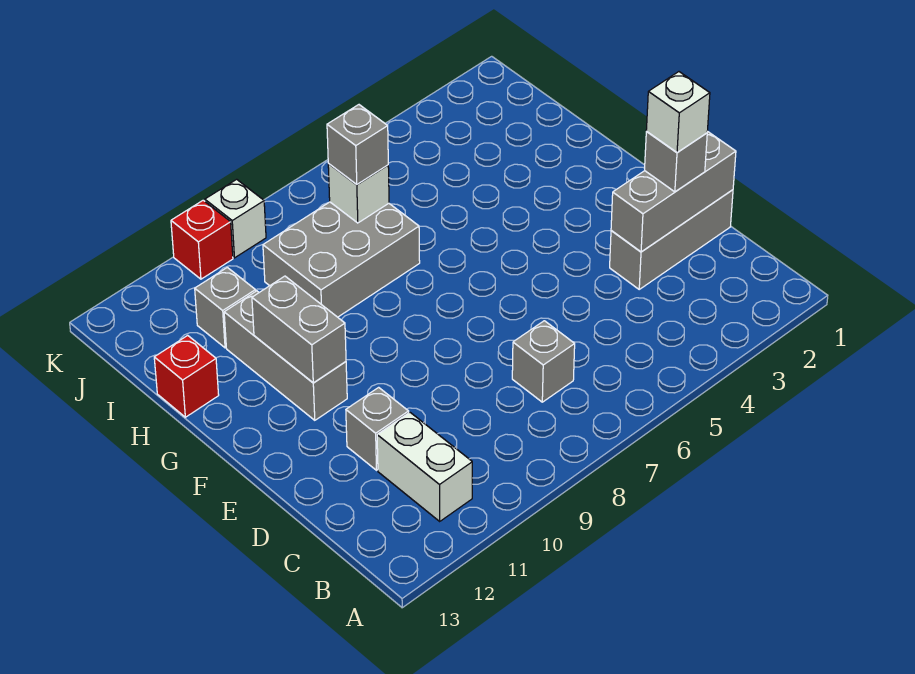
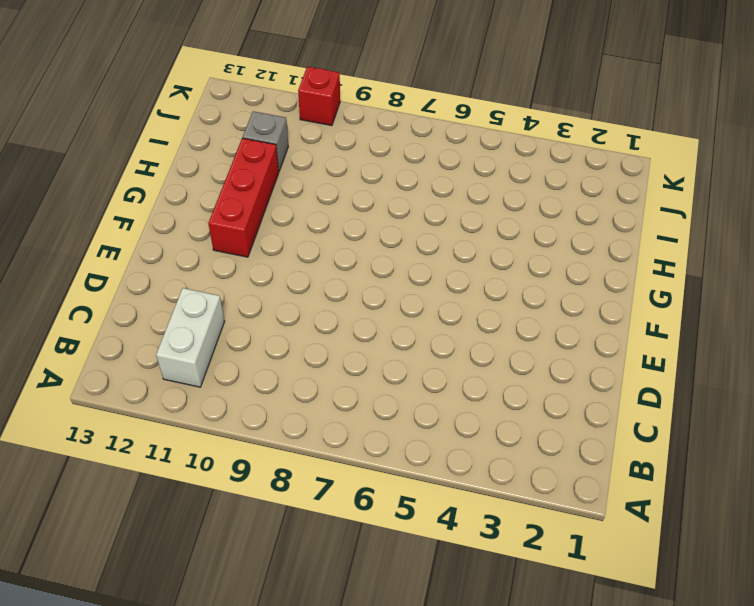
red 1x3 brick [208,138,279,257] -> grey 1x3 brick [224,291,347,420]
none -> grey 1x1 brick [512,321,575,402]
none -> grey 1x3 brick [610,190,733,289]
none -> grey 1x1 brick [346,387,409,470]

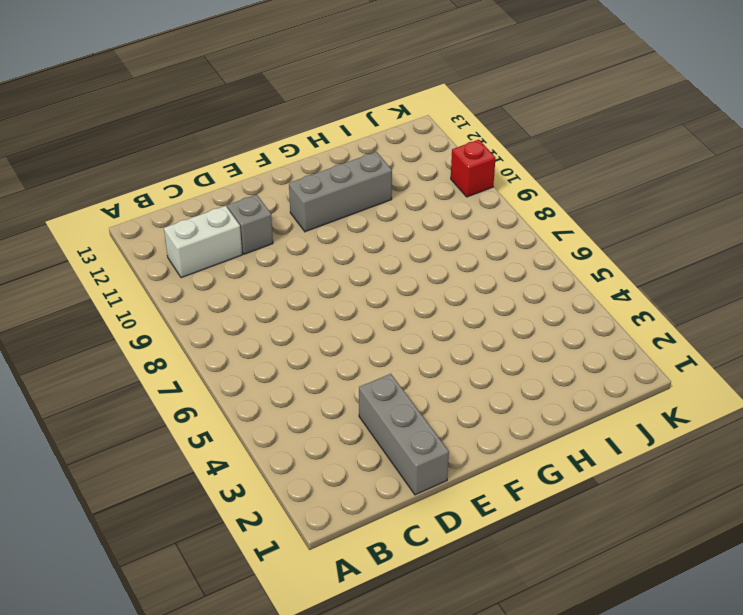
none -> grey 1x1 brick [512,321,575,402]
none -> grey 2x3 brick [263,202,420,317]
none -> red 1x1 brick [154,335,219,417]

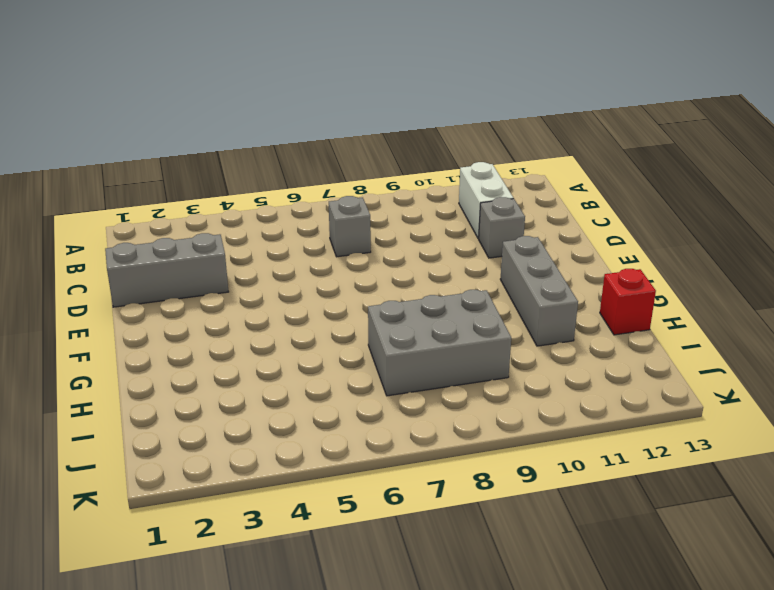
none -> grey 1x1 brick [195,267,256,348]
none -> white 1x1 brick [205,179,266,258]
none -> red 1x1 brick [171,200,233,279]

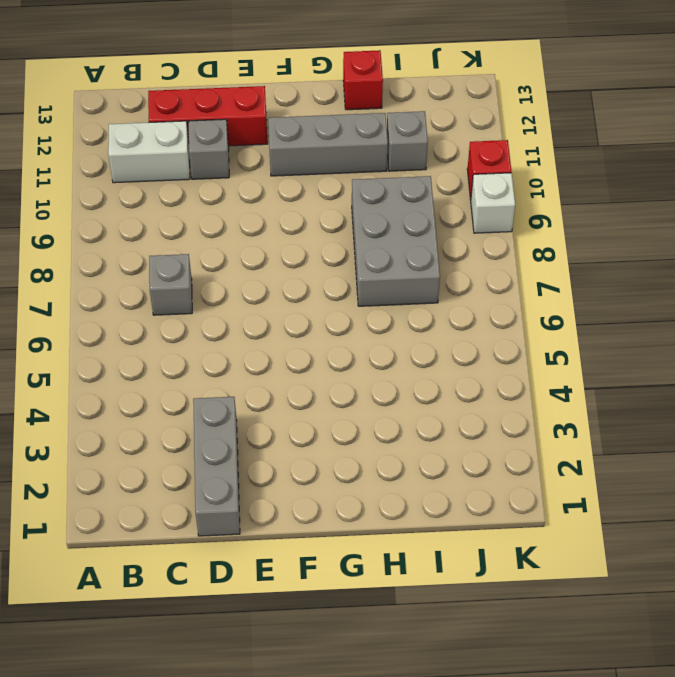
red 1x3 brick [148,86,267,146] -> none
none -> grey 1x3 brick [611,131,736,252]
none -> grey 1x2 brick [252,276,346,383]
none -> white 1x1 brick [328,164,389,223]

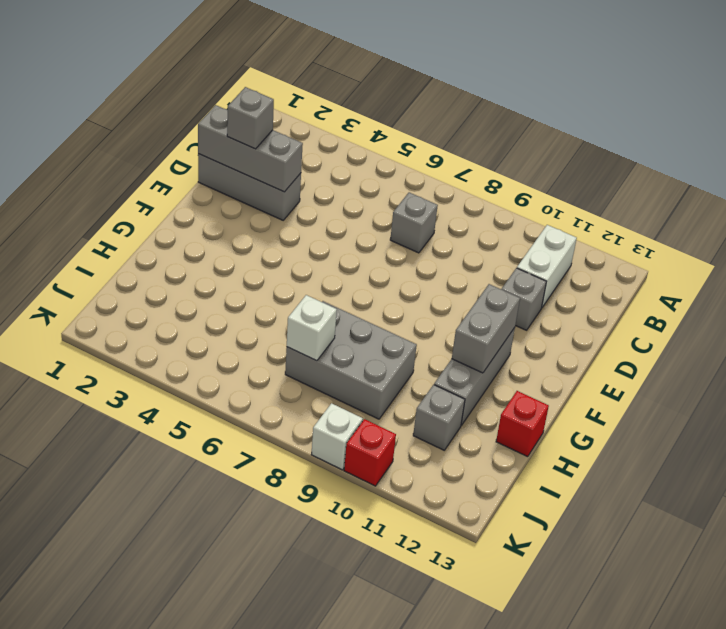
none -> grey 1x1 brick [327,105,388,184]
none -> white 1x1 brick [646,72,710,152]

